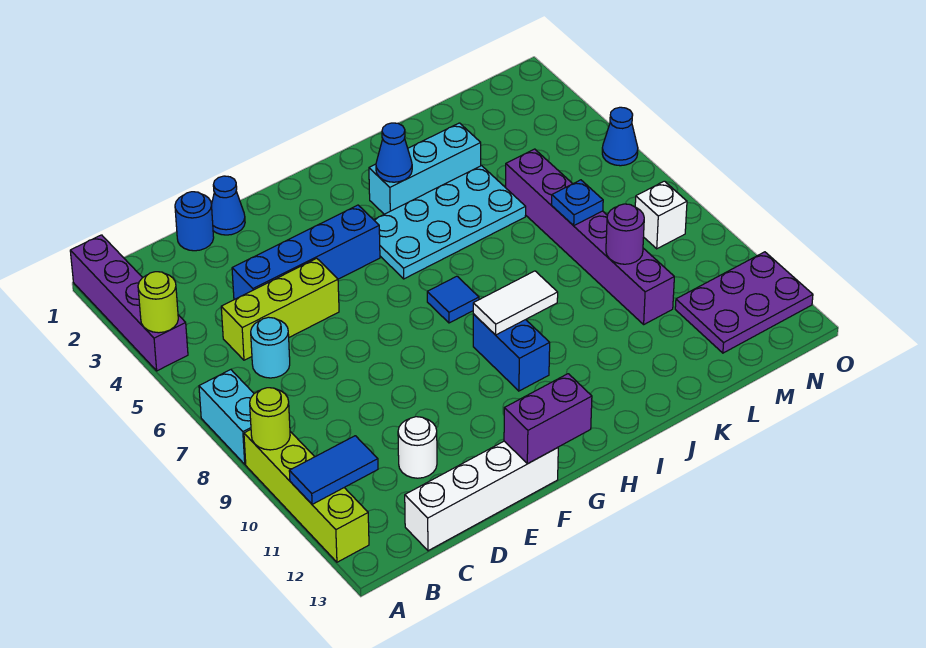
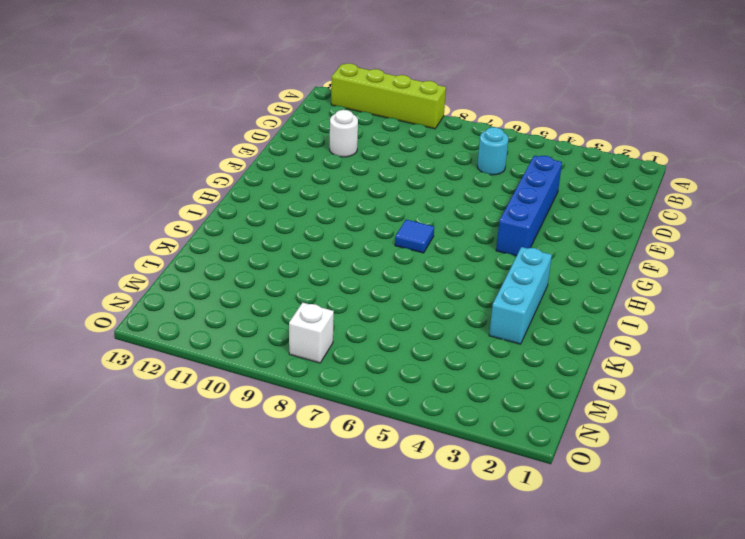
none -> purple 1x4 brick [70,235,188,371]
none -> cyan 1x2 brick [199,370,254,464]
none -> lime 1x3 brick [221,258,339,360]

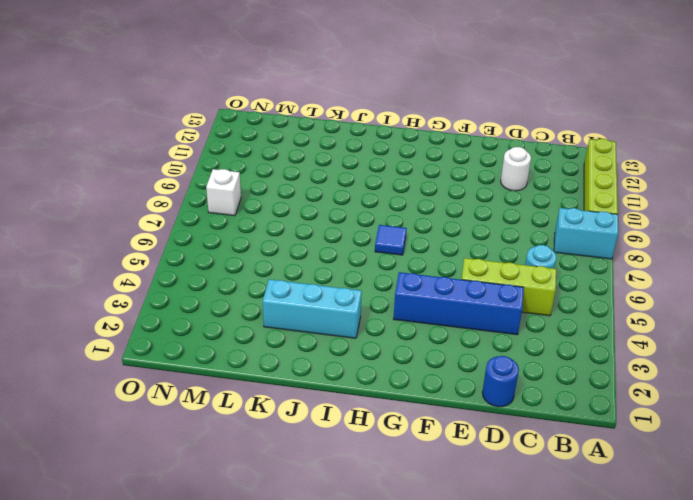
cyan 1x2 brick [554,208,618,259] -> cyan 1x2 brick turned to [199,370,254,464]
none -> purple 1x4 brick [70,235,188,371]
none -> white 1x4 brick [405,441,558,551]
none -> blue 1x1 cone [211,176,245,235]

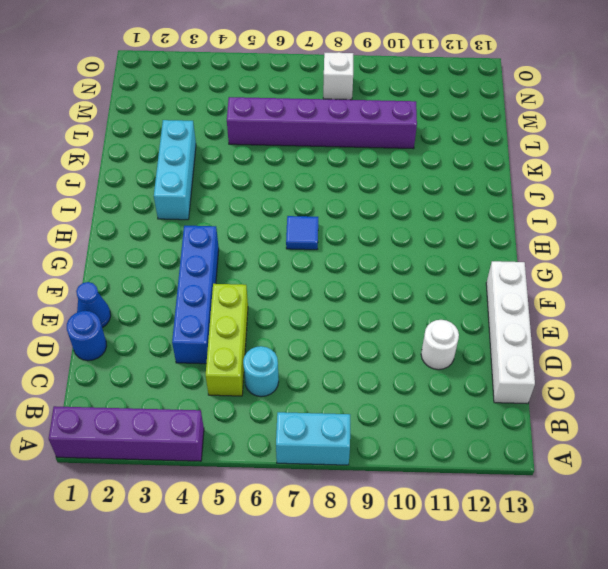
none -> lime 1x4 brick [244,430,369,562]
none -> cyan 2x4 plate [374,166,526,279]
none -> blue 1x2 brick [473,314,550,391]

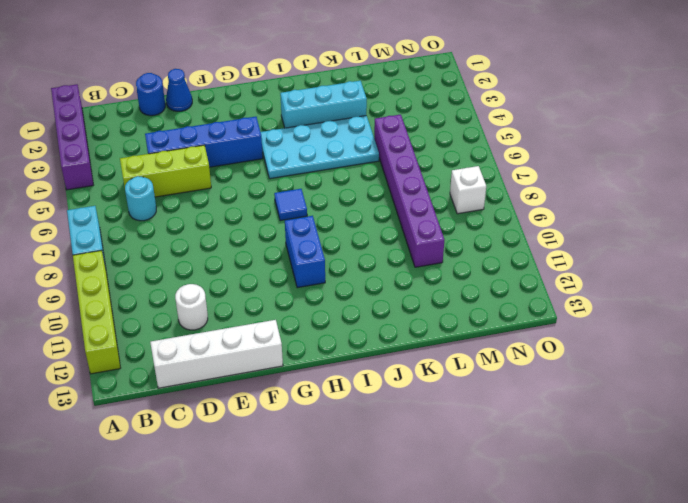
none -> purple 2x3 plate [675,252,813,353]
none -> blue 1x1 cone [602,107,638,166]
none -> lime 1x1 round brick [138,272,178,333]

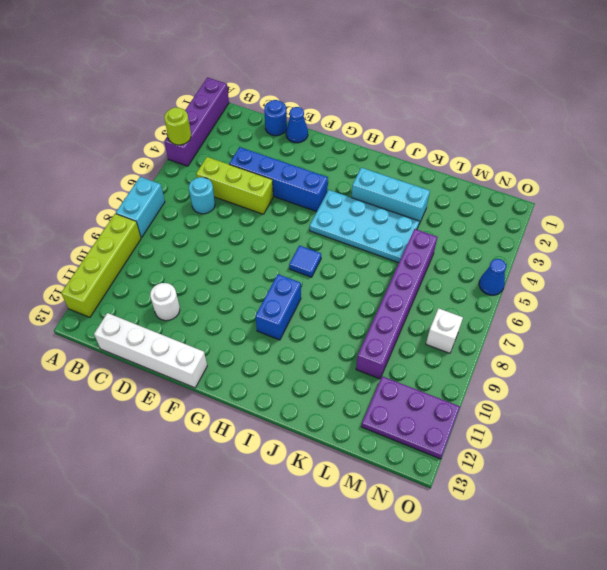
none -> lime 1x1 round brick [250,388,290,450]
none -> blue 1x2 tile [289,436,378,504]
none -> purple 1x2 brick [504,374,592,464]

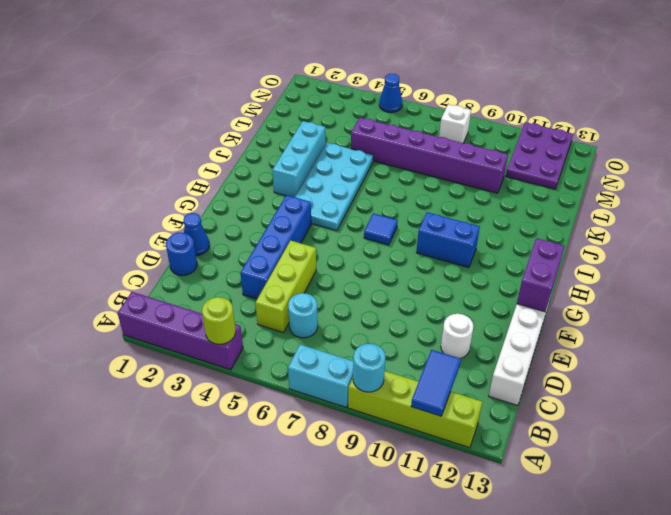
cyan 1x1 round brick [353,344,385,392] -> lime 1x1 round brick [250,388,290,450]
none -> white 1x2 tile [473,271,558,335]
none -> blue 1x1 cone [376,123,412,182]
none -> blue 1x1 plate [552,180,603,226]

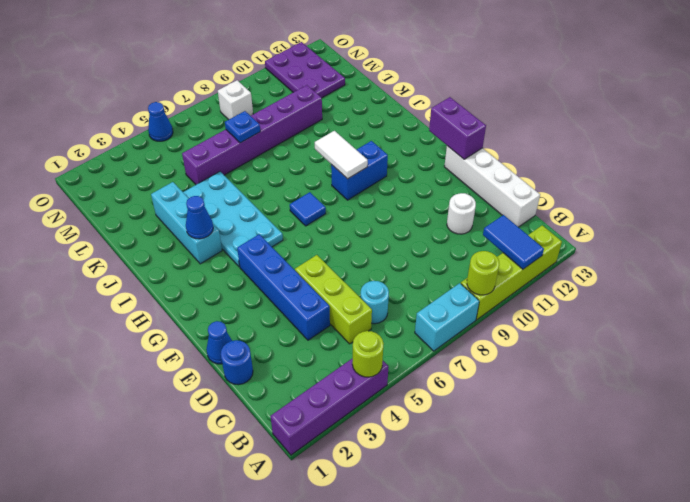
none -> purple 1x1 round brick [606,204,644,264]

